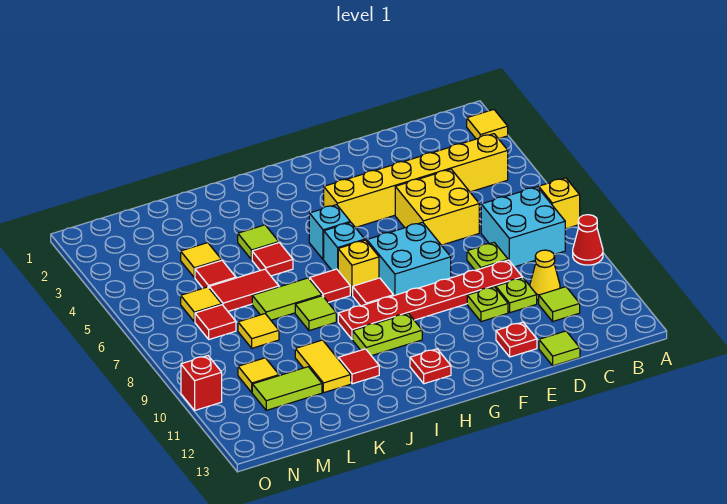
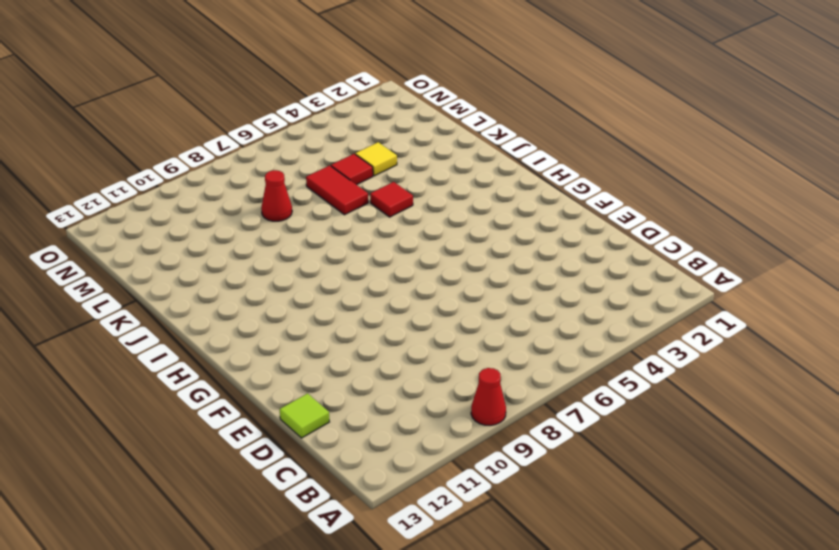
red 1x1 cone [261,170,292,221] -> yellow 1x1 tile [238,314,279,348]
none -> yellow 1x1 tile [467,109,508,139]
none -> yellow 1x1 brick [539,178,580,229]
none -> yellow 1x6 brick [324,134,508,228]
none -> cyan 2x2 brick [481,187,565,267]

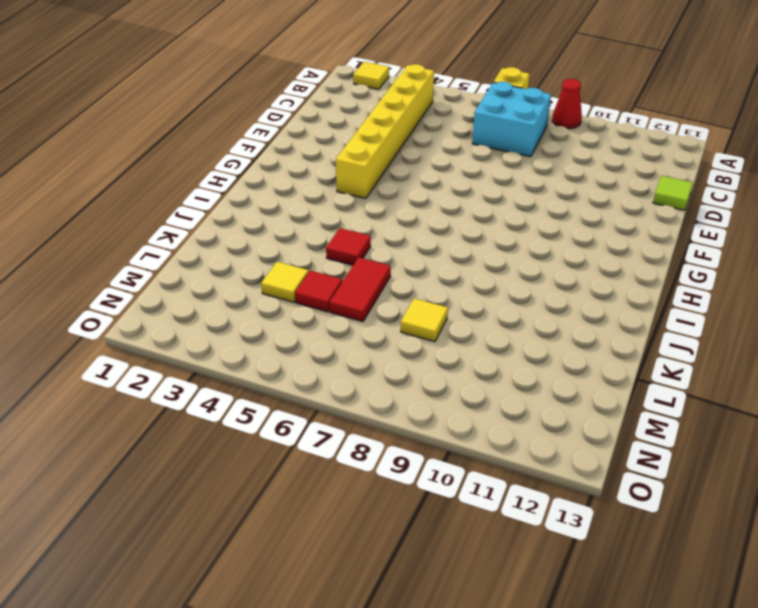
none -> yellow 1x1 cone [530,250,560,300]
none -> lime 1x1 tile [539,287,580,321]
none -> yellow 2x2 brick [395,169,479,245]
none -> lime 1x1 plate [467,243,508,270]

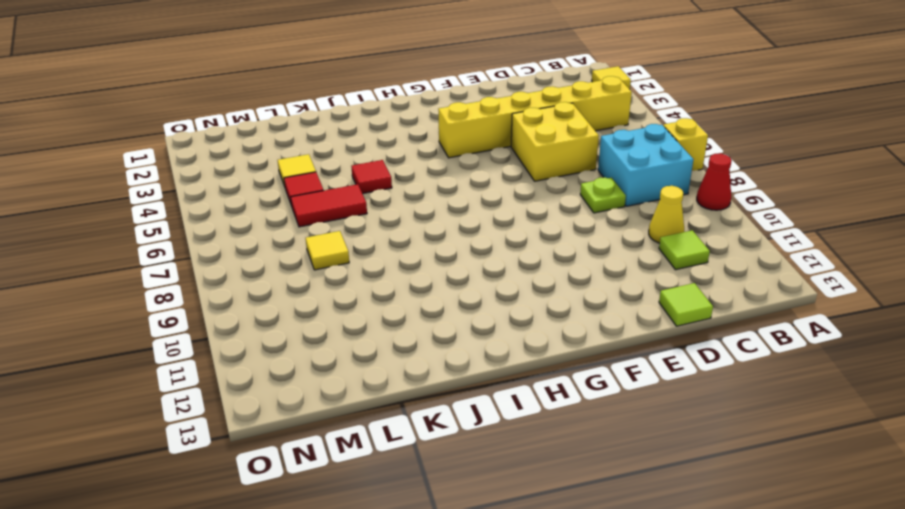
none -> red 1x6 plate [338,260,522,339]
none -> lime 1x1 plate [496,278,537,313]
none -> lime 1x1 plate [467,287,508,322]
none -> red 1x1 plate [496,322,537,357]

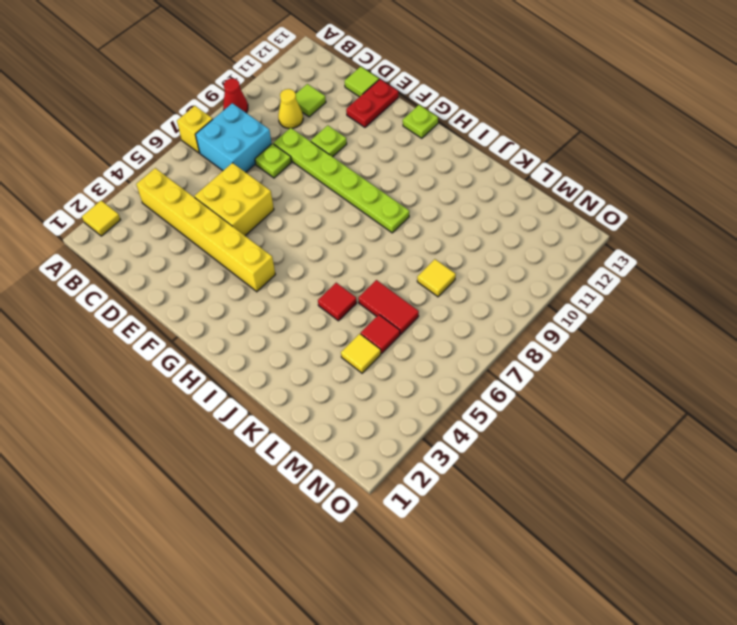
lime 1x6 plate [273,128,409,233] -> red 1x6 plate [338,260,522,339]
red 1x2 plate [346,79,398,127] -> red 1x1 plate [496,322,537,357]
lime 1x1 plate [403,105,438,138] -> lime 1x1 plate moved to [496,278,537,313]
none -> cyan 2x2 brick [367,222,451,296]
none -> cyan 1x1 brick [309,205,350,260]
none -> cyan 1x1 brick [324,222,365,270]
none -> yellow 1x1 brick [338,240,379,295]

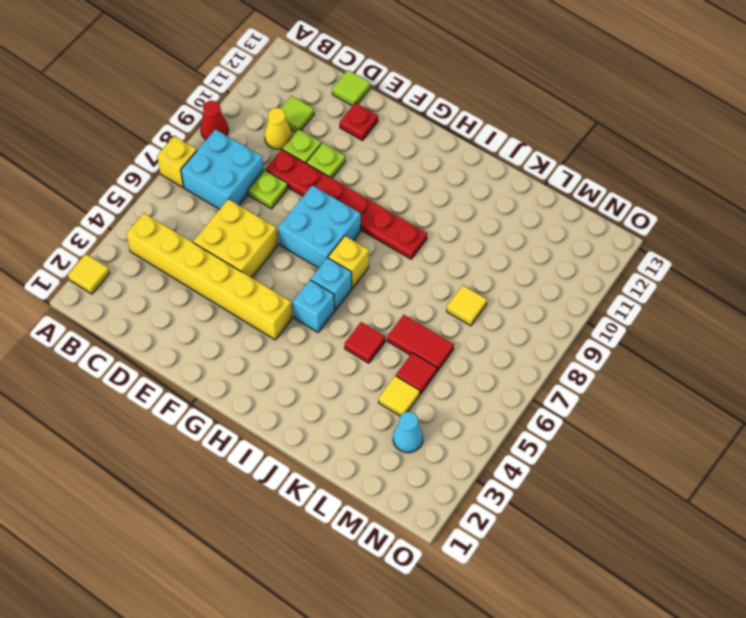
cyan 1x1 cone [393,412,423,453] -> none
none -> red 1x1 tile [353,278,393,306]
none -> lime 1x2 plate [353,313,422,356]
none -> red 1x1 plate [410,349,451,384]
none -> red 1x1 tile [310,269,350,303]

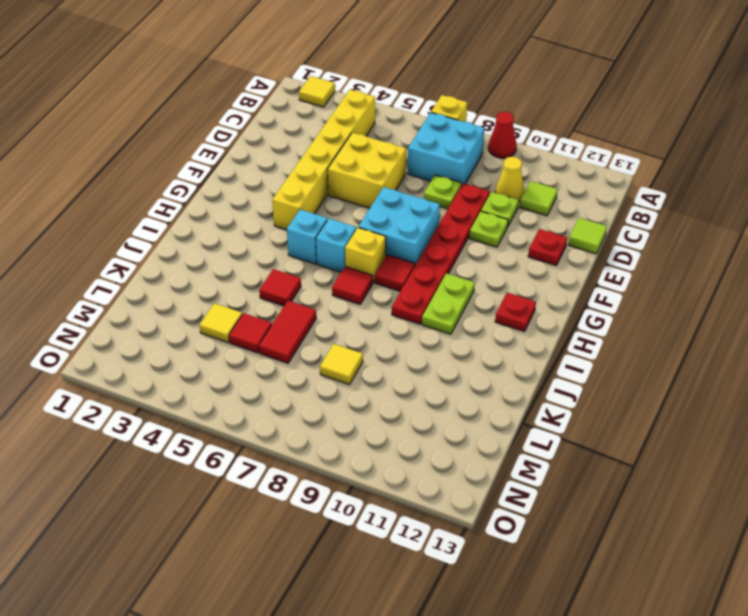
none -> lime 1x1 tile [238,225,279,260]
none -> lime 1x2 tile [252,278,322,320]
none -> lime 1x1 tile [295,296,336,331]
none -> red 1x1 tile [338,349,379,384]

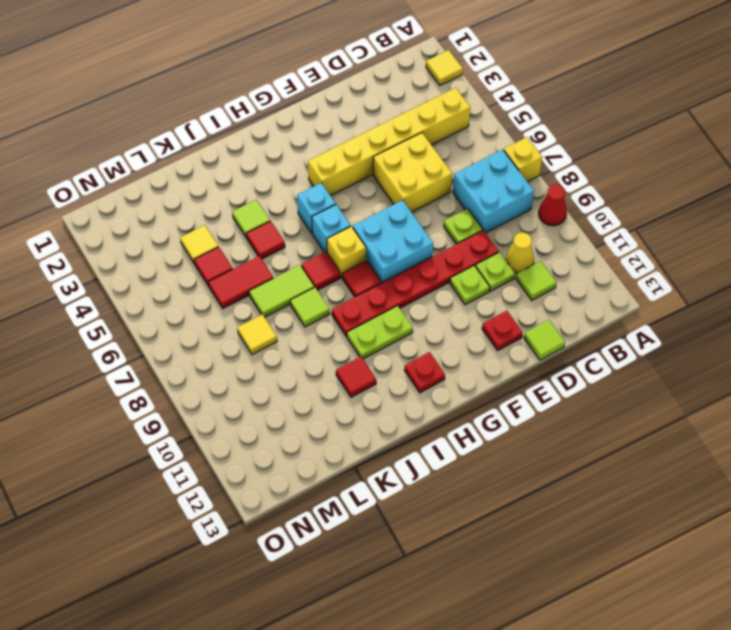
none -> yellow 1x2 tile [295,340,351,393]
none -> lime 1x2 tile [252,367,322,410]
none -> yellow 1x1 tile [181,287,222,322]
none -> red 1x1 tile [195,305,236,339]

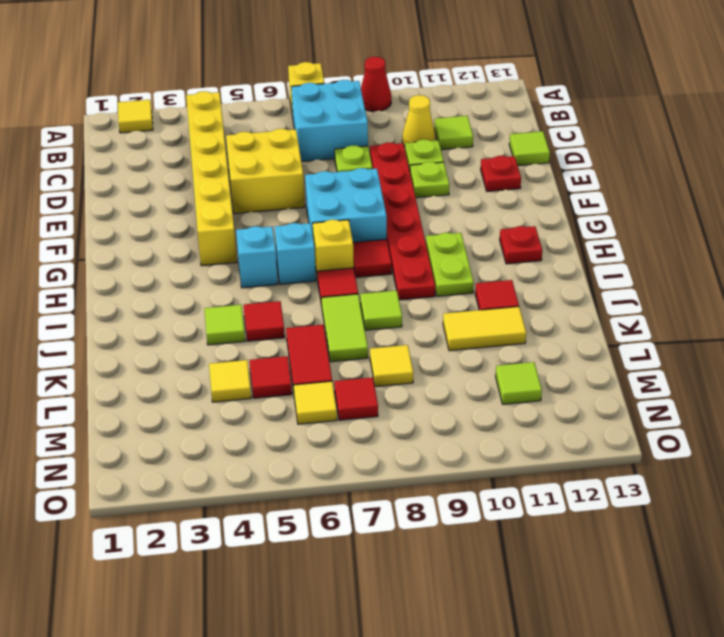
lime 1x1 tile [496,362,542,404] -> lime 1x2 tile [252,367,322,410]
none -> yellow 1x1 tile [238,358,279,392]
none -> red 1x1 brick [181,356,222,410]

